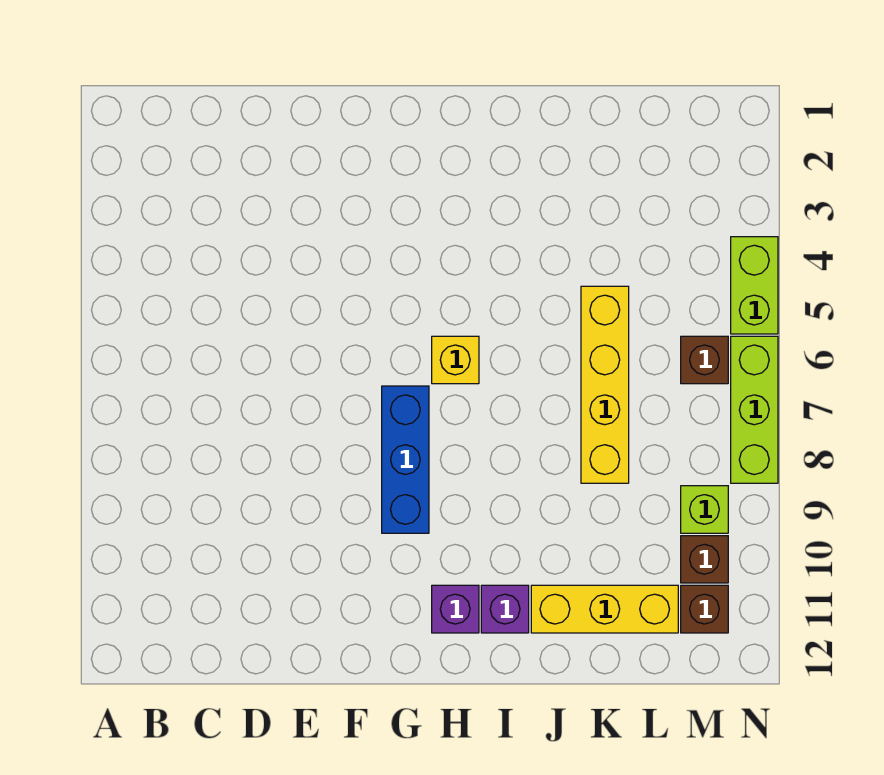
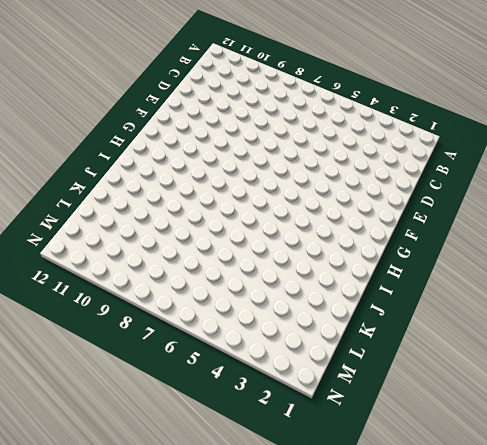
none -> blue 1x3 brick [382,386,429,533]
none -> yellow 1x1 brick [432,336,479,384]
none -> purple 1x1 brick [432,585,479,633]

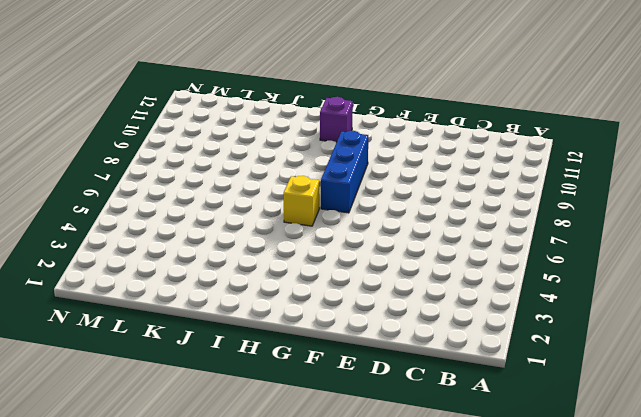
none -> purple 1x1 brick [481,585,529,633]
none -> yellow 1x3 brick [531,585,678,633]
none -> yellow 1x4 brick [581,286,629,483]

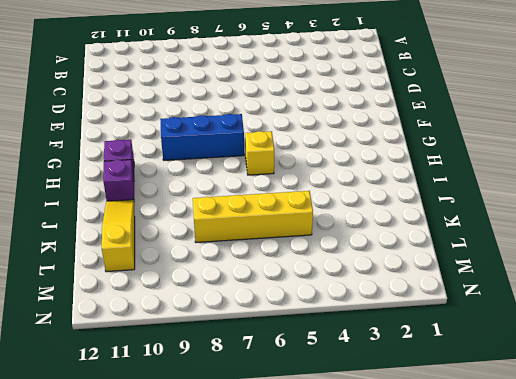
yellow 1x3 slope [102,200,135,272] -> yellow 1x3 brick [531,585,678,633]
none -> brown 1x1 brick [681,336,728,384]
none -> lime 1x1 brick [681,486,728,533]
none -> brown 1x1 brick [681,536,728,583]

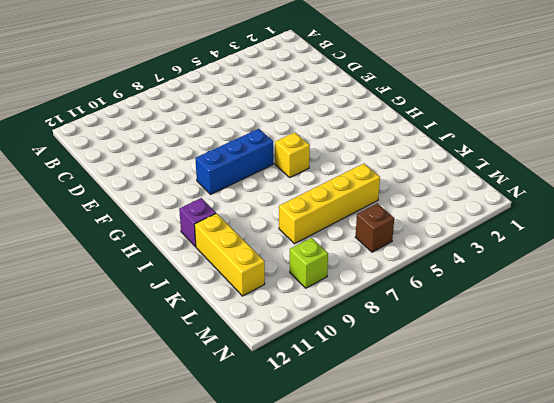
none -> purple 1x1 brick [432,585,479,633]
none -> brown 1x1 brick [681,536,728,583]
none -> brown 1x1 brick [681,585,728,633]

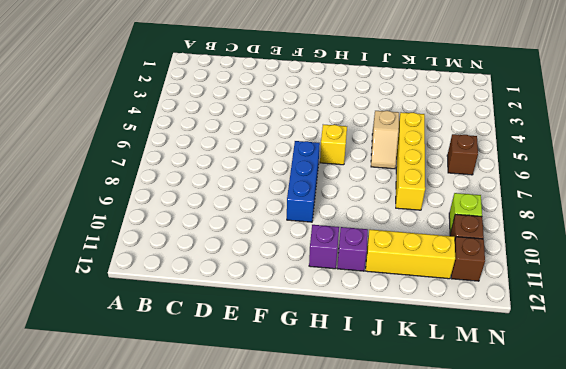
tan 1x2 slope [371,111,399,169] -> none
none -> lime 1x2 brick [731,237,778,334]
none -> lime 1x3 brick [731,336,778,483]

